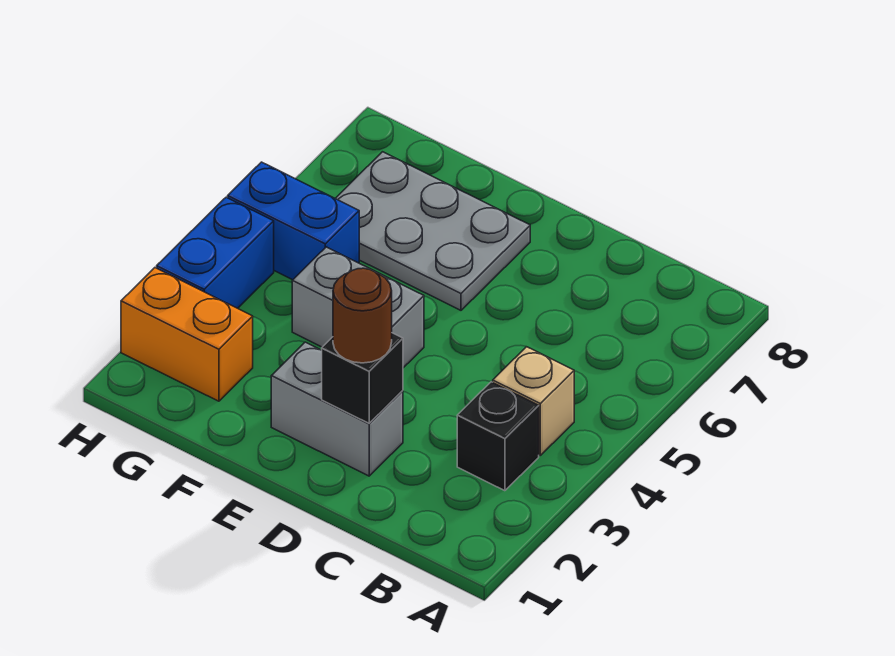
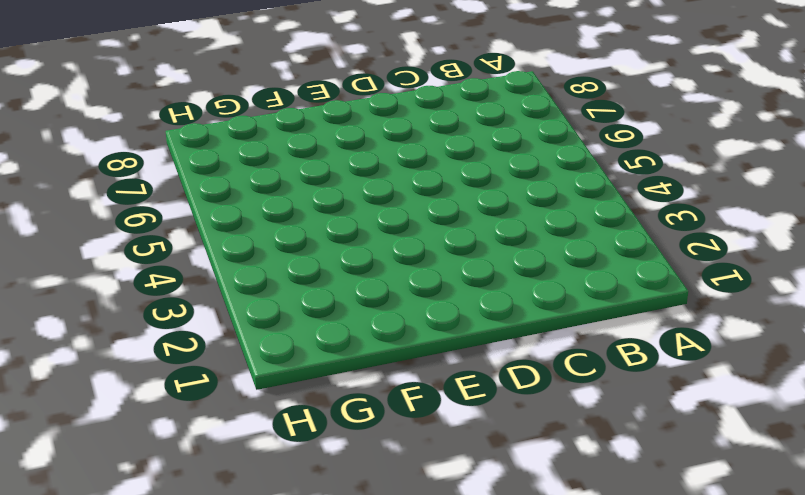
none -> black 1x1 brick [457,382,539,491]
none -> tan 1x1 brick [493,347,574,455]

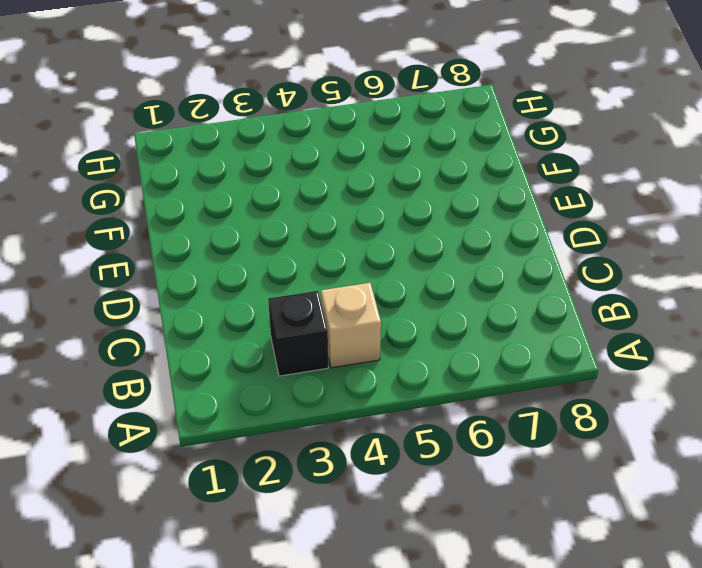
none -> grey 1x2 brick [271,342,403,476]
none -> grey 1x2 brick [292,247,424,368]

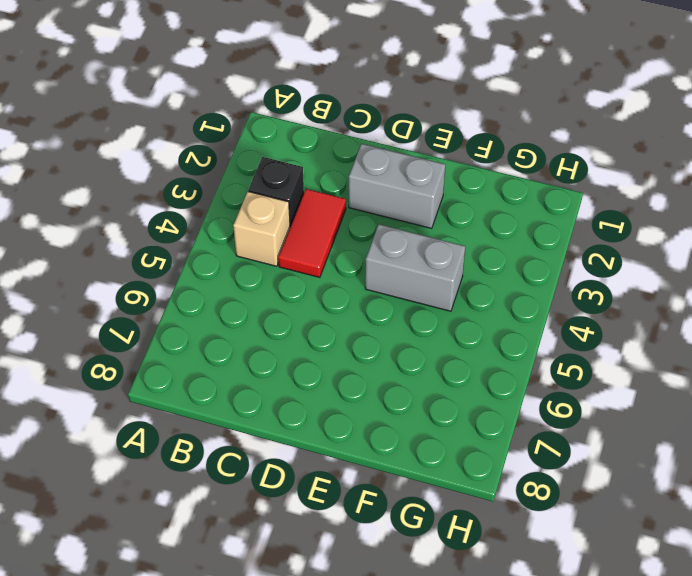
red 1x2 tile [278,189,346,277] -> none
none -> grey 2x3 plate [335,152,530,310]
none -> orange 1x2 brick [121,268,253,401]

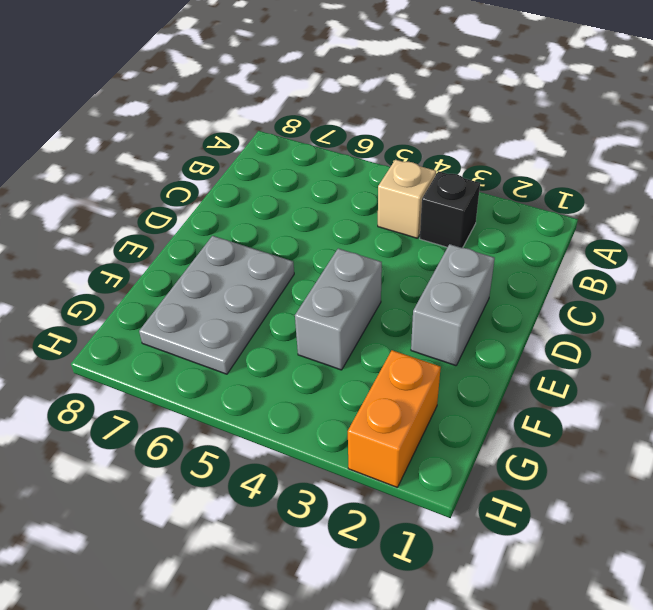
none -> blue 1x2 brick [228,162,359,280]
none -> blue 1x2 brick [157,197,274,308]

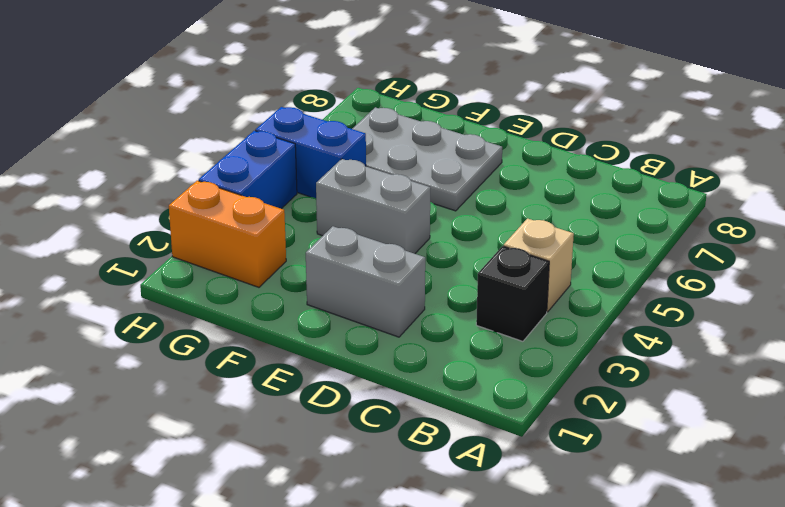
none -> black 1x1 brick [322,333,403,423]
none -> brown 1x1 round brick [333,268,392,363]

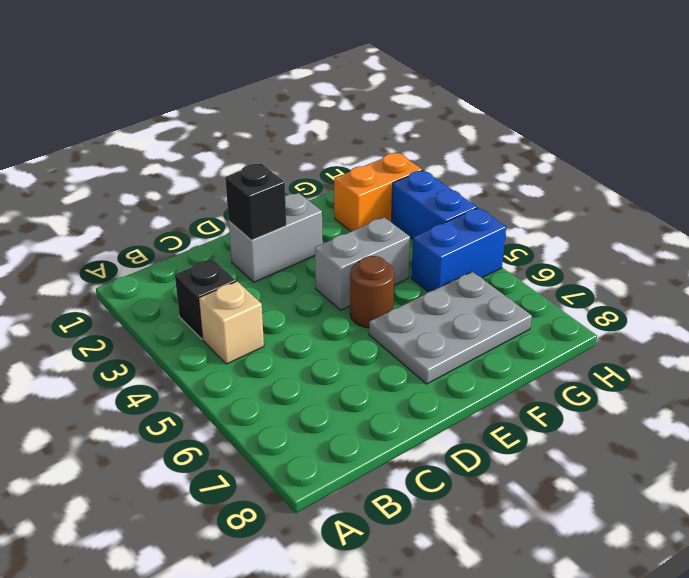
brown 1x1 round brick [350,256,394,328] -> brown 1x1 round brick moved to [333,268,392,363]

